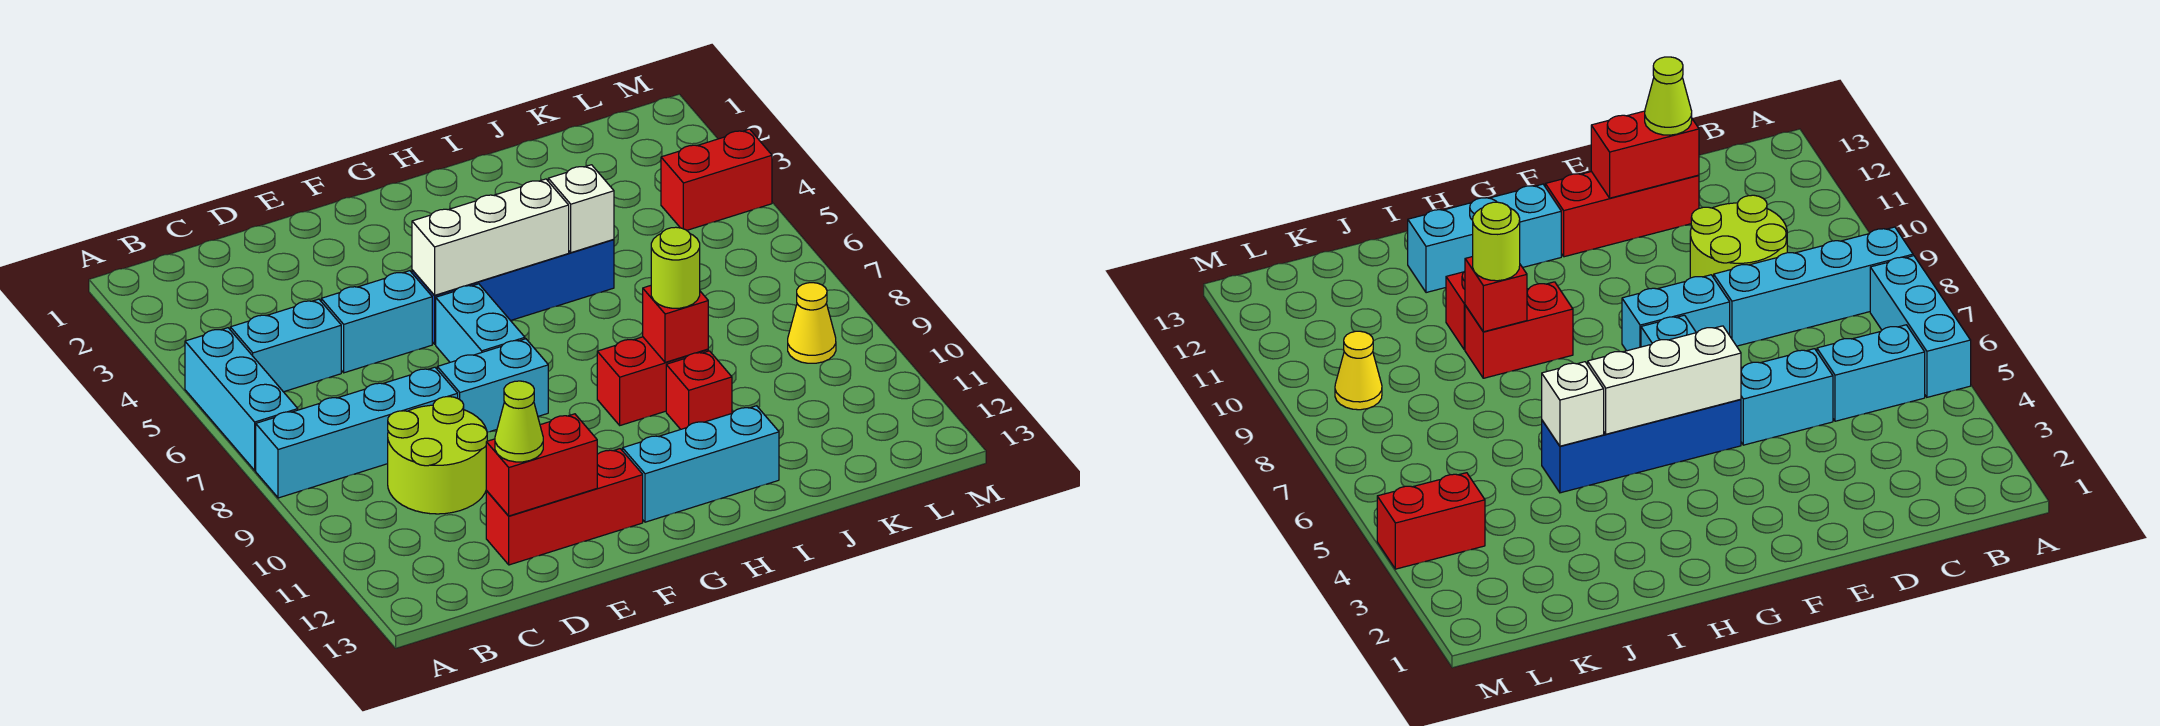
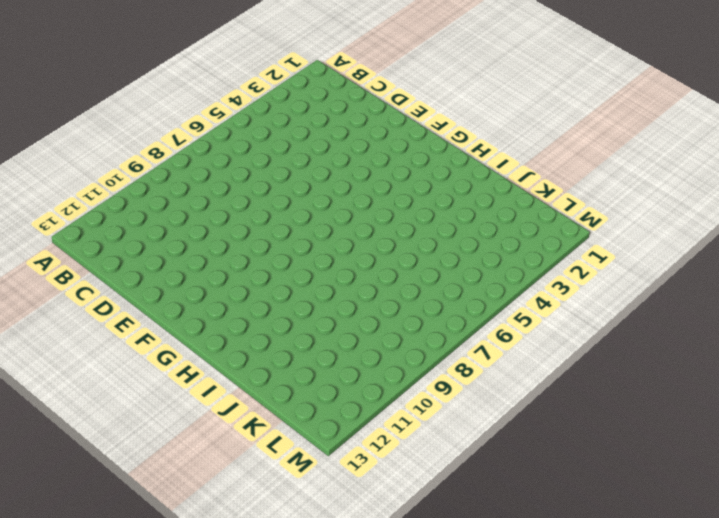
none -> cyan 1x3 brick [185,328,298,470]
none -> cyan 1x4 brick [256,367,458,498]
none -> cyan 1x2 brick [230,299,341,392]

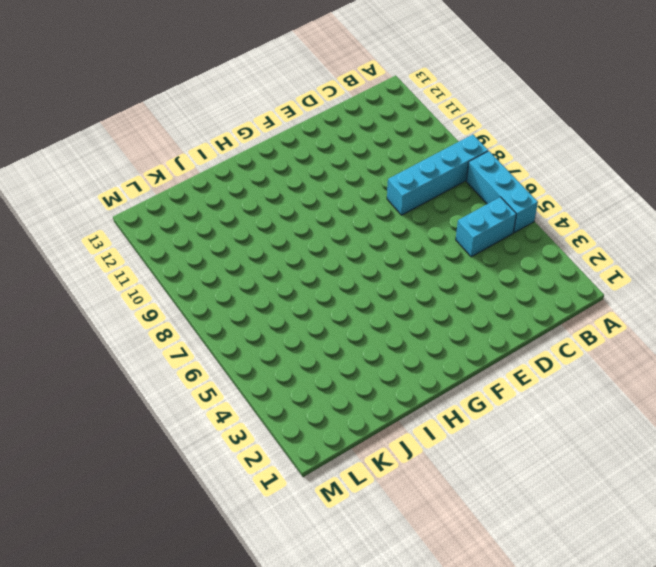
none -> lime 2x2 round brick [388,397,487,514]
none -> cyan 1x2 brick [321,271,432,373]
none -> red 1x3 brick [486,449,643,565]

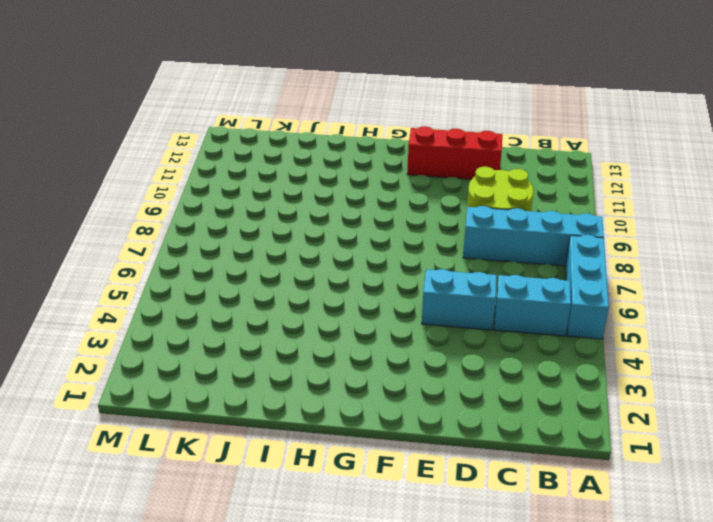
none -> cyan 1x2 brick [437,339,548,432]
none -> blue 1x4 brick [412,239,614,344]
none -> cyan 1x2 brick [436,284,525,362]

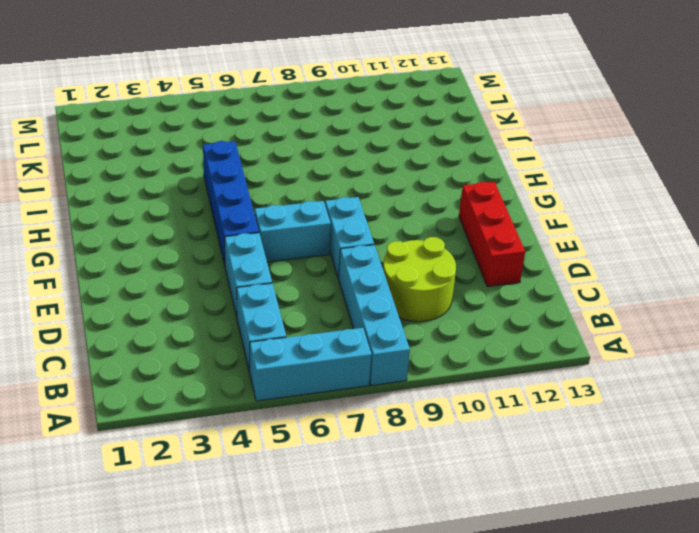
none -> cyan 1x3 brick [623,406,779,522]
none -> red 1x2 brick [597,337,708,425]
none -> red 1x1 brick [666,351,732,429]

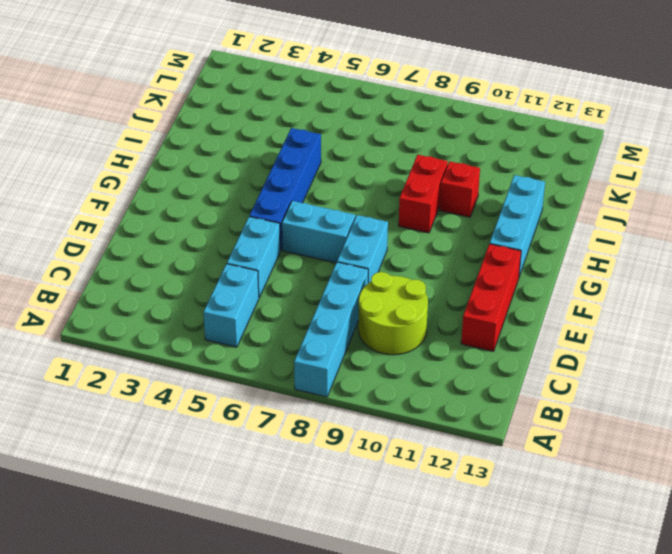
none -> cyan 1x3 brick [185,328,298,470]
none -> red 1x2 brick [661,129,772,230]
none -> yellow 1x1 cone [788,283,836,363]

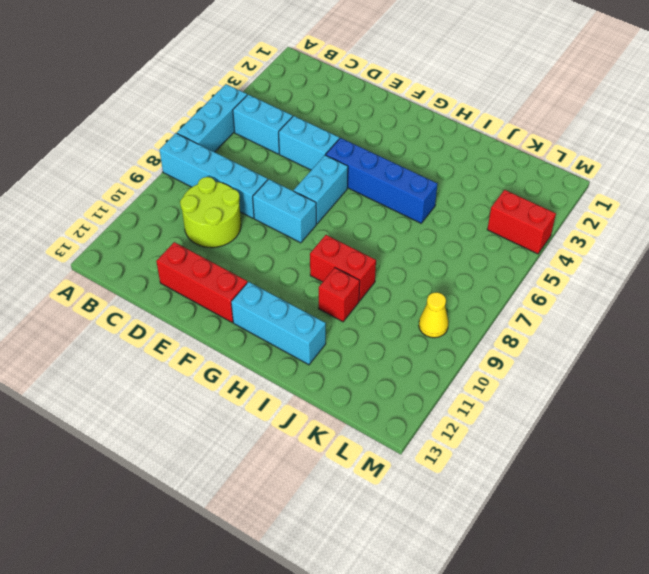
none -> red 1x2 brick [486,414,597,516]
none -> white 1x3 brick [412,179,569,295]
none -> white 1x1 brick [548,165,614,253]

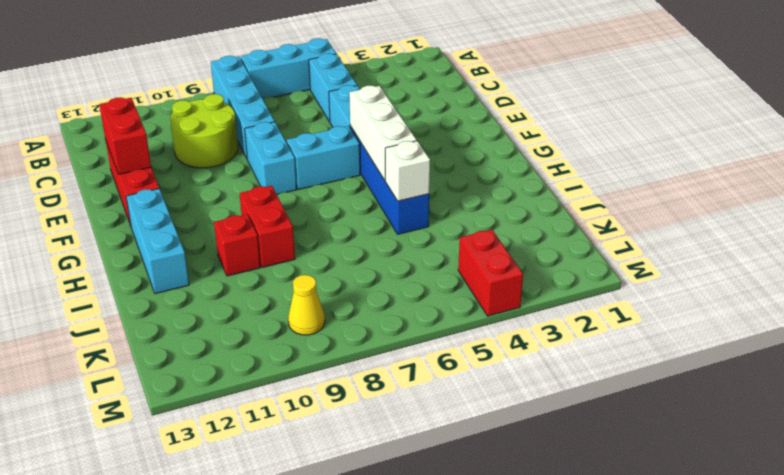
none -> red 1x1 brick [643,286,708,362]
none -> lime 1x1 cone [495,381,543,462]
none -> lime 1x1 round brick [651,227,700,308]

